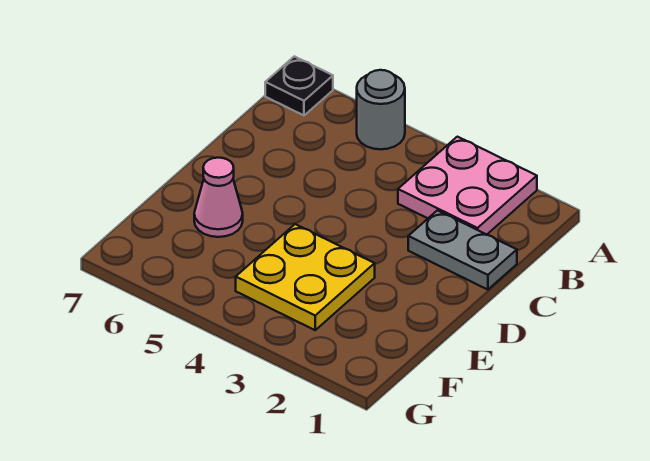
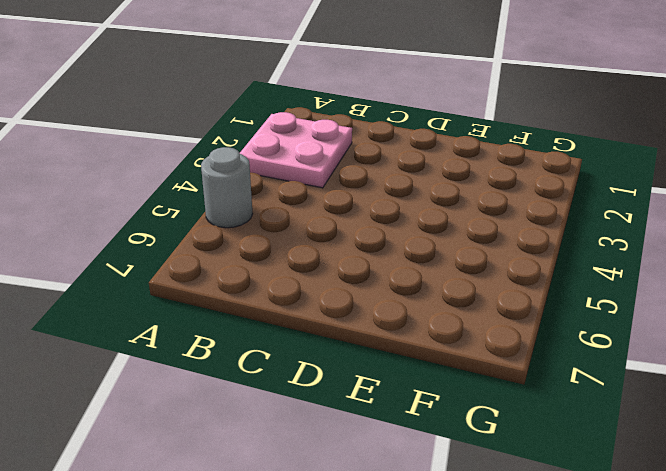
none -> black 1x1 plate [265,56,333,115]
none -> grey 1x2 plate [408,210,517,290]

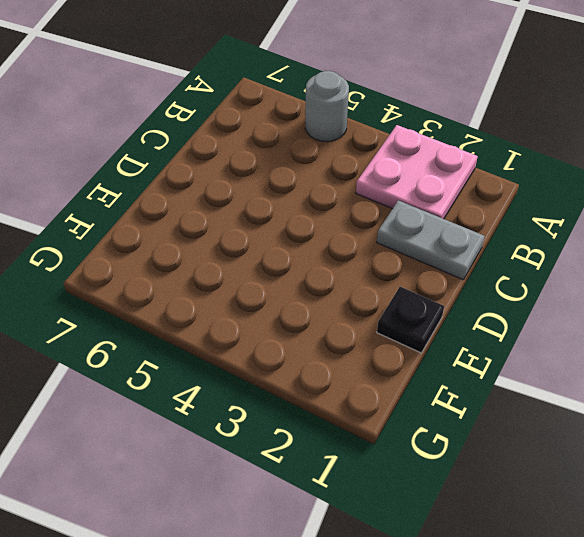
black 1x1 plate [377,287,444,353] -> black 1x1 plate moved to [265,56,333,115]
none -> yellow 2x2 plate [236,224,375,330]
none -> pink 1x1 cone [194,158,243,237]

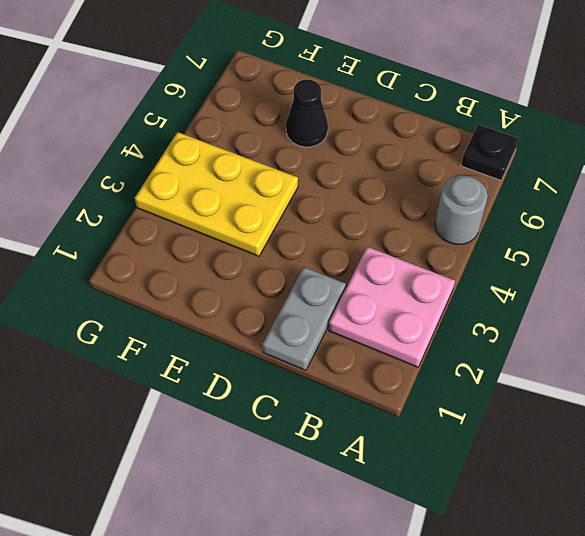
yellow 2x3 plate [135,132,298,256] -> yellow 2x2 plate [236,224,375,330]
black 1x1 cone [286,80,328,147] -> pink 1x1 cone [194,158,243,237]

